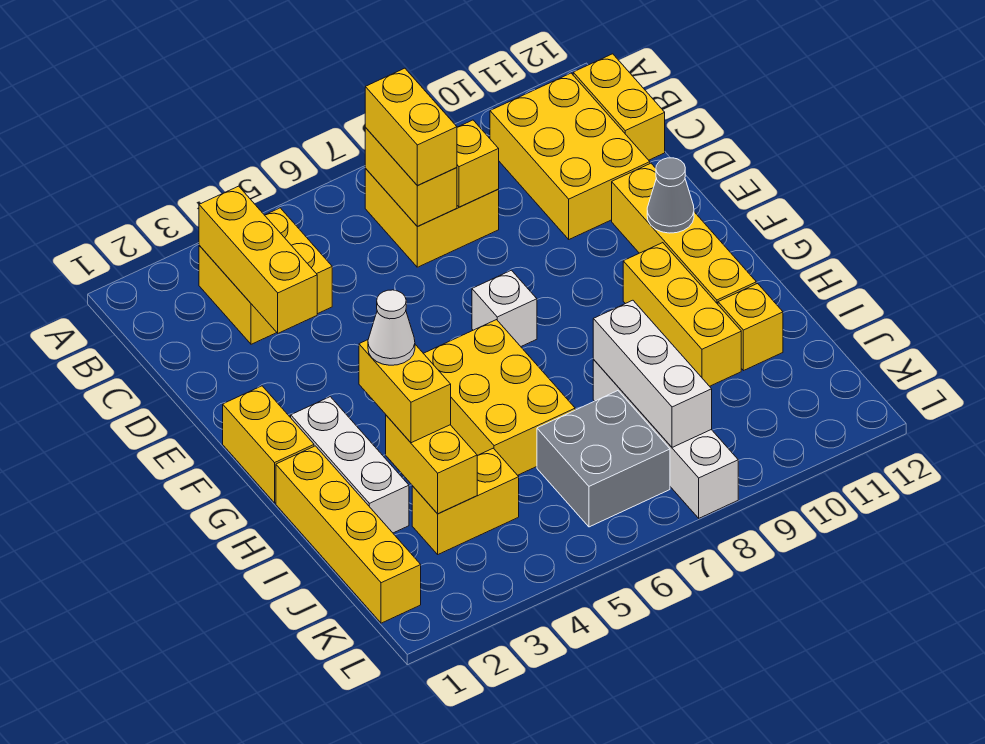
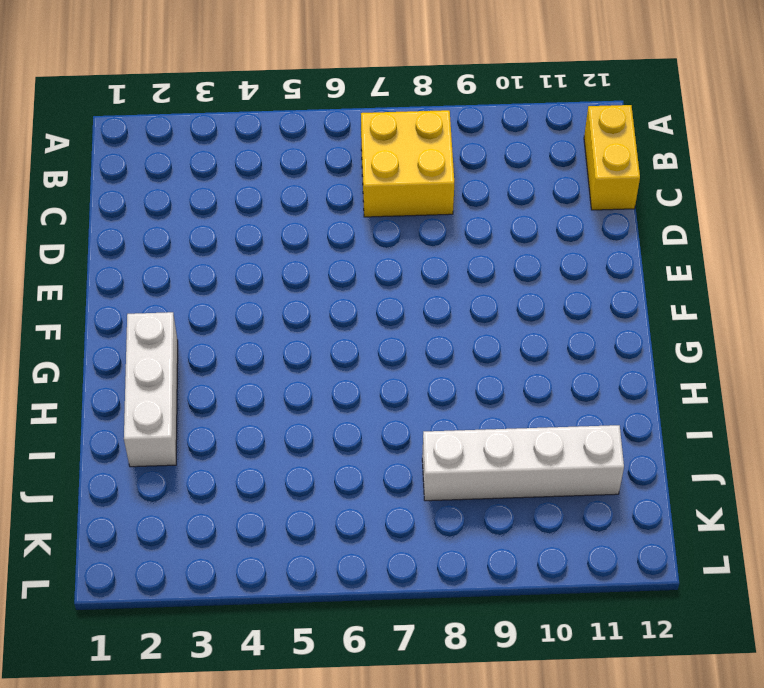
white 1x4 brick [422,425,624,501] -> white 1x4 brick turned to [593,360,738,518]
none -> yellow 2x2 brick [199,208,332,344]
none -> yellow 2x3 brick [490,73,650,239]
none -> yellow 1x4 brick [612,163,756,304]

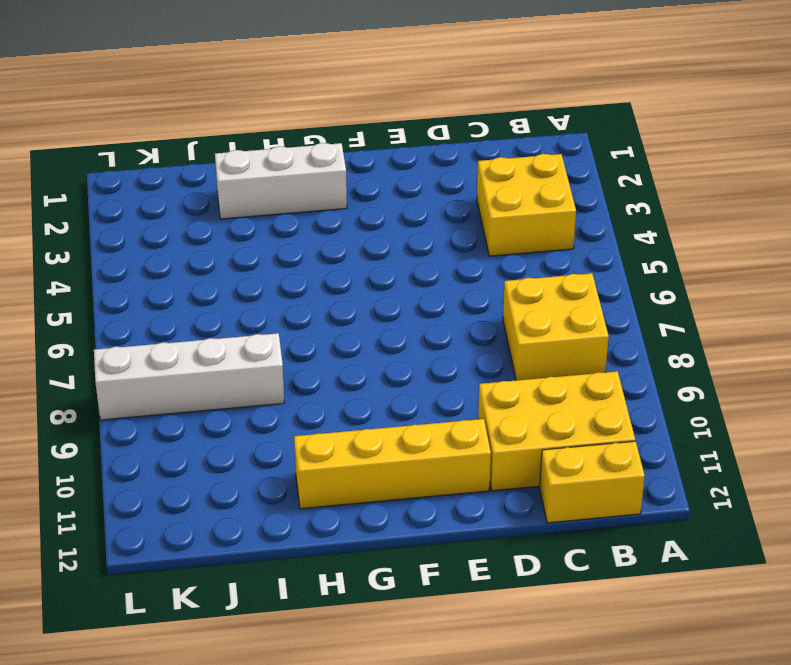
none -> yellow 1x2 brick [223,386,314,503]
none -> white 1x1 brick [472,270,537,346]
none -> yellow 2x3 brick [423,320,575,475]

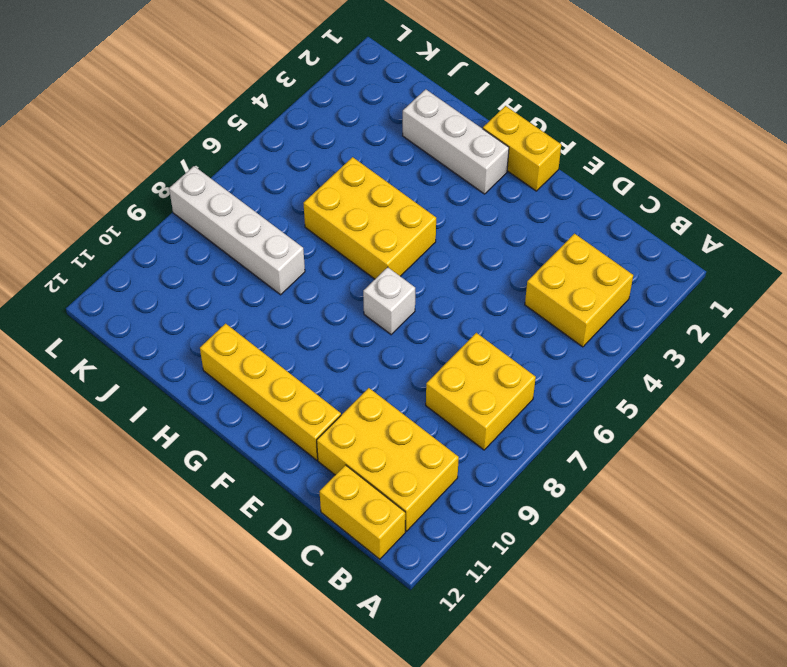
none -> yellow 1x3 brick [623,243,741,386]
none -> yellow 1x4 brick [276,446,421,623]
none -> yellow 1x1 brick [718,283,783,371]

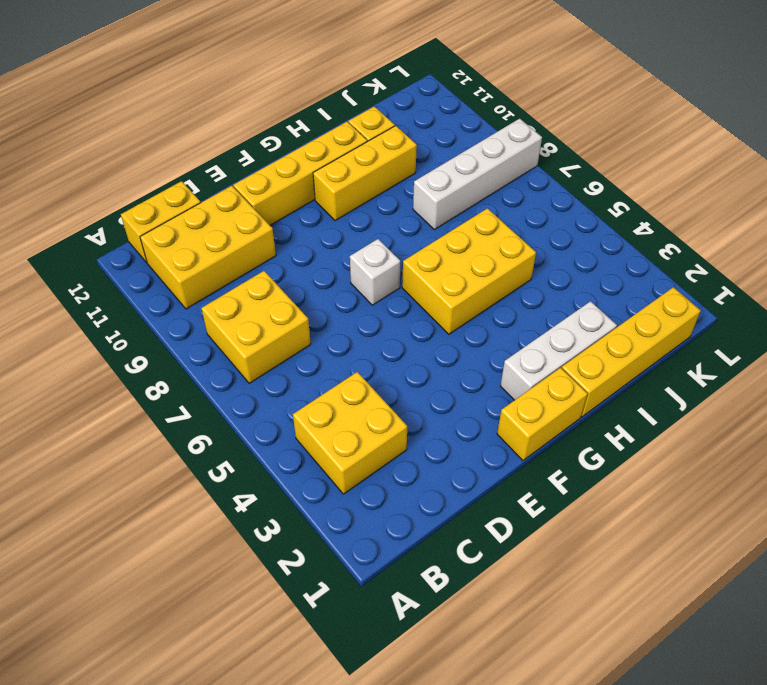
none -> yellow 1x2 brick [412,448,519,554]
none -> grey 2x2 brick [537,391,670,527]
none -> yellow 1x3 brick [199,186,317,333]

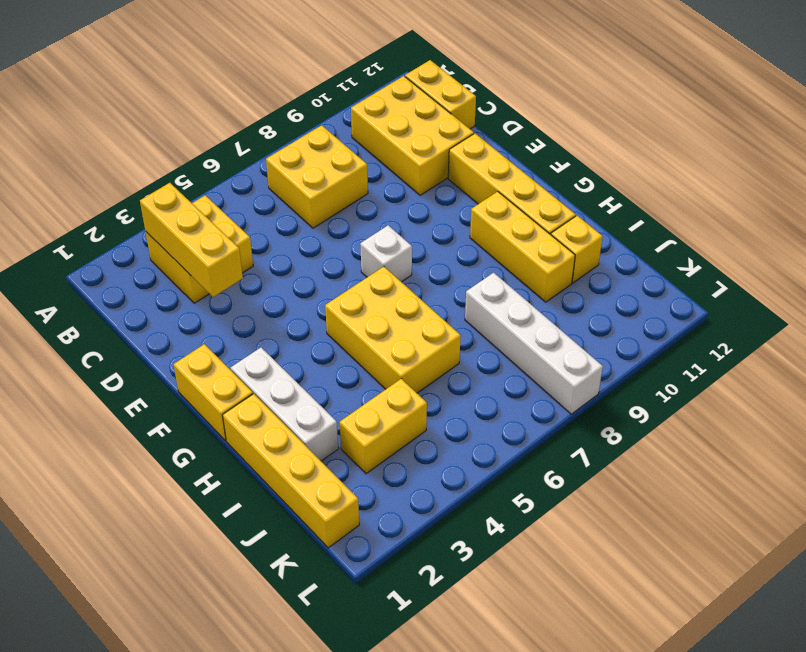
none -> grey 2x2 brick [537,391,670,527]
none -> yellow 1x2 brick [365,128,457,227]
none -> yellow 1x1 brick [457,120,499,207]

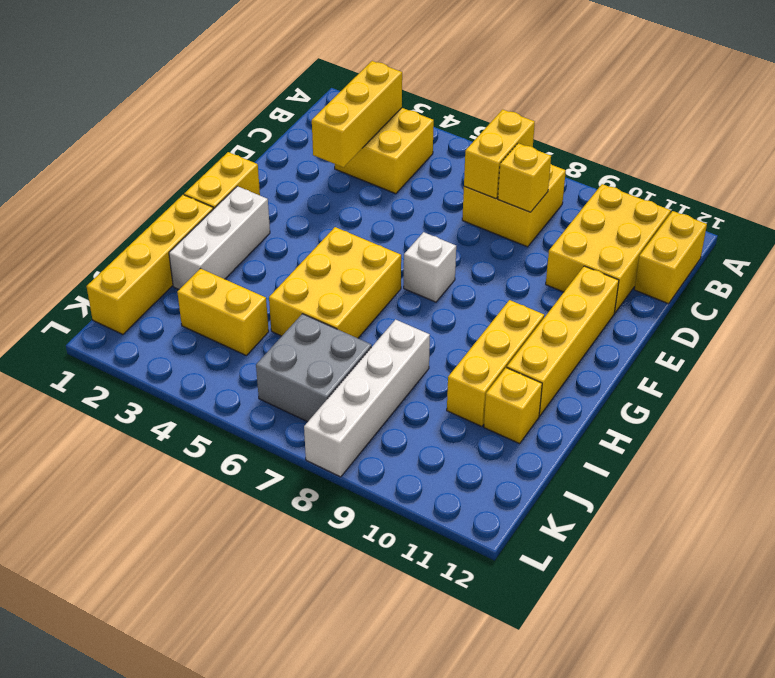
none -> grey 1x1 cone [647,158,694,233]
none -> yellow 1x2 brick [386,415,477,514]
none -> white 1x3 brick [593,300,712,447]

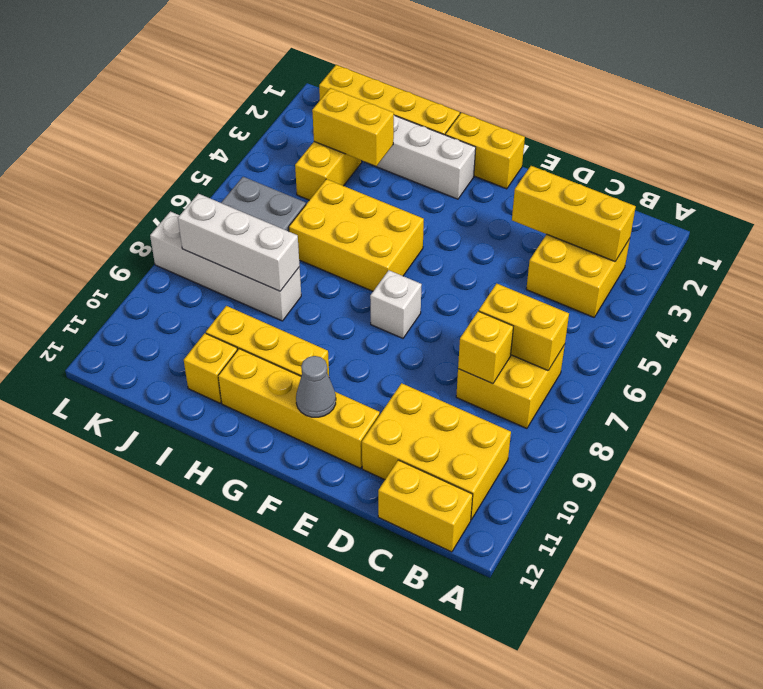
none -> yellow 1x2 brick [365,68,457,185]
none -> yellow 1x2 brick [359,340,451,443]
none -> white 1x1 cone [368,290,415,365]

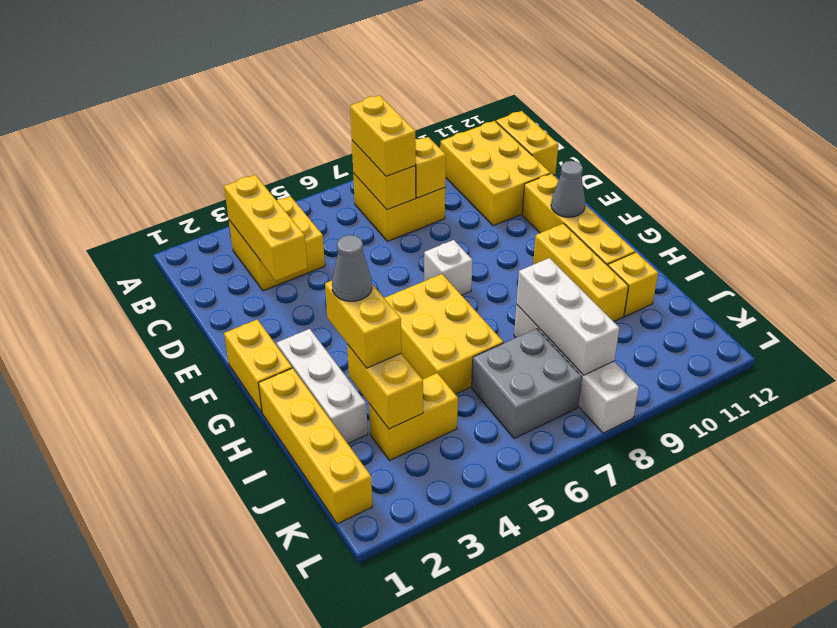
grey 1x1 cone [332,235,372,301] -> white 1x1 cone [368,290,415,365]

